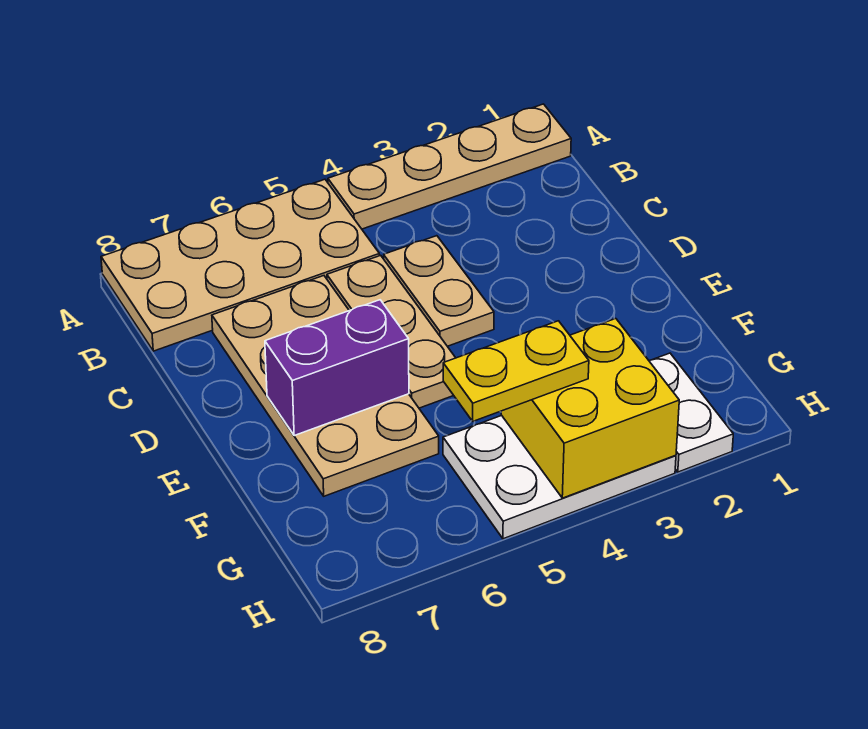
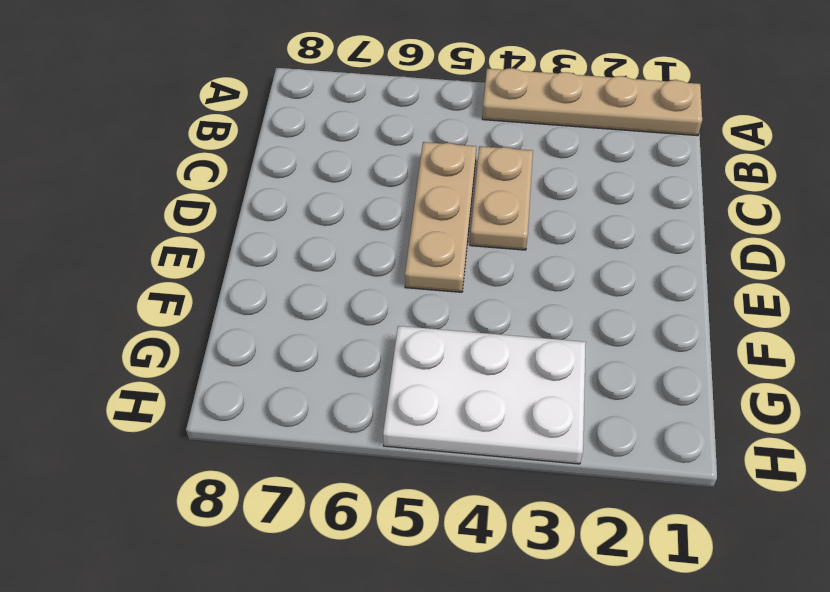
none -> tan 2x4 plate [101,179,379,351]
none -> tan 2x4 plate [212,276,439,496]

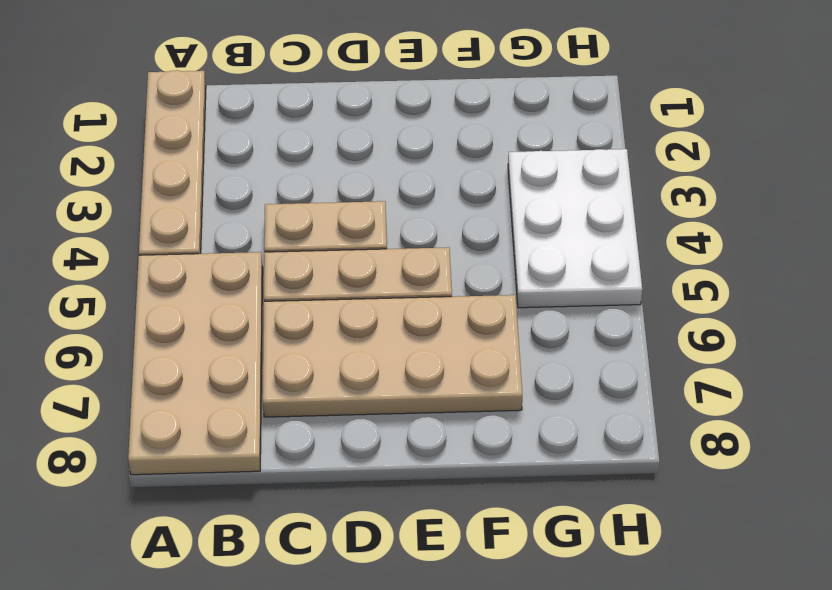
none -> white 1x2 plate [649,353,733,472]
none -> purple 1x2 brick [265,300,409,435]

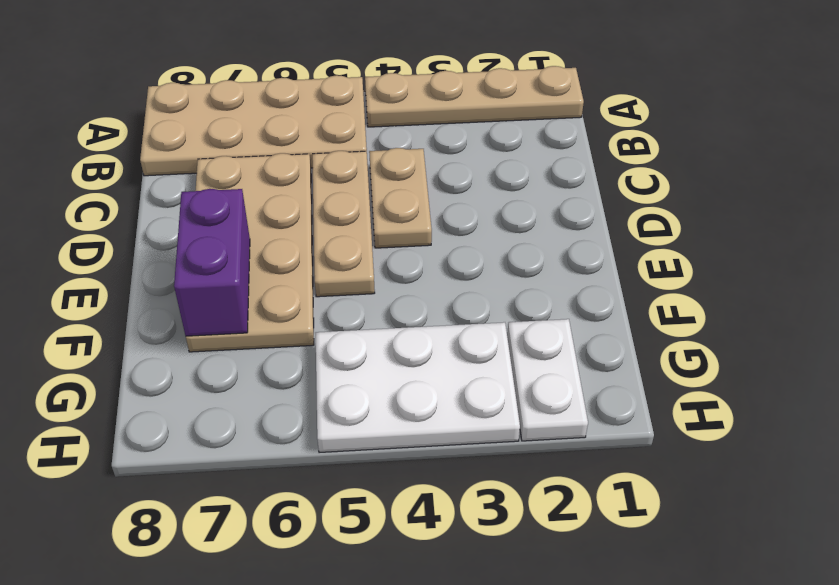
purple 1x2 brick [174,189,250,336] -> purple 1x2 brick turned to [265,300,409,435]
none -> yellow 2x2 brick [501,319,679,498]
none -> yellow 1x2 plate [443,321,589,421]

